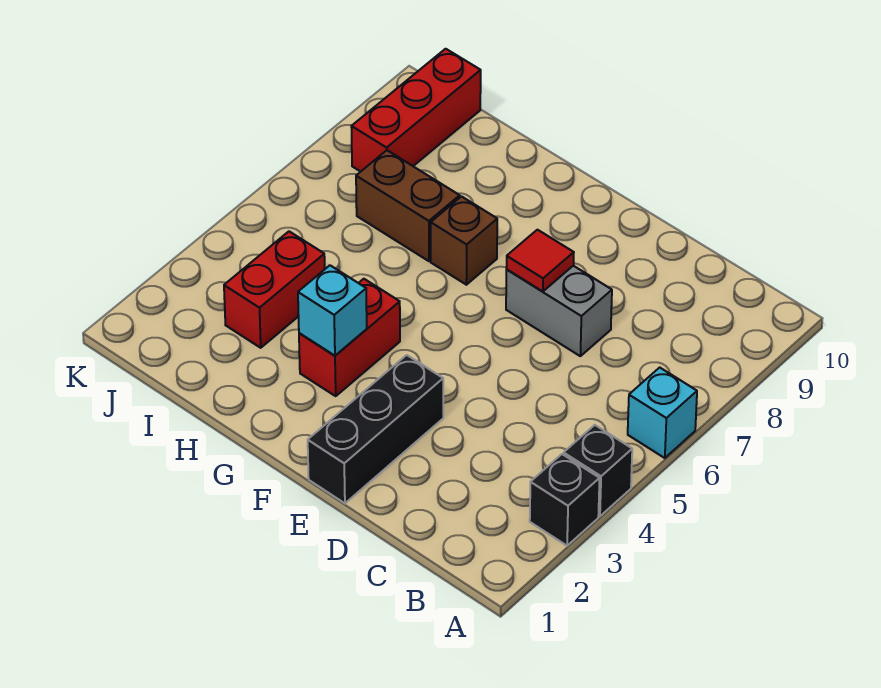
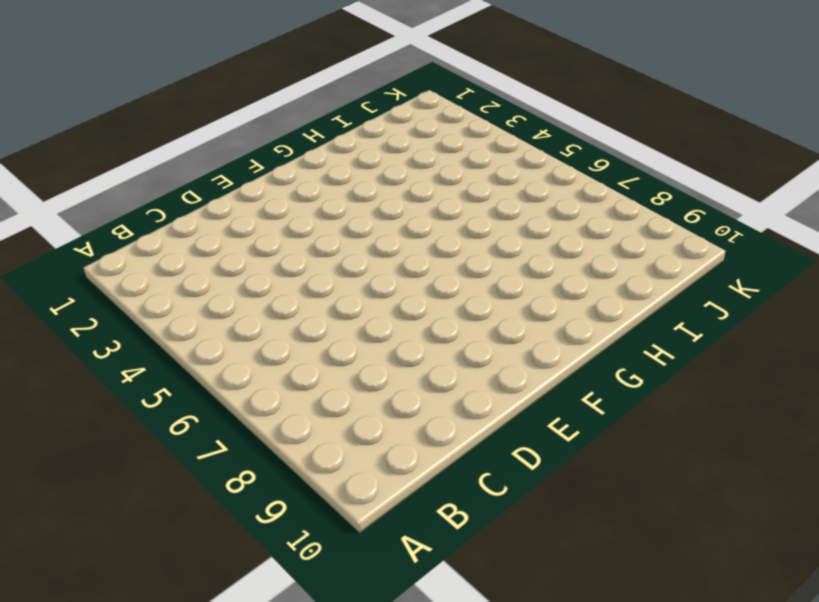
none -> black 1x1 brick [530,454,600,546]
none -> black 1x1 brick [563,425,632,516]
none -> cyan 1x1 brick [628,368,697,458]

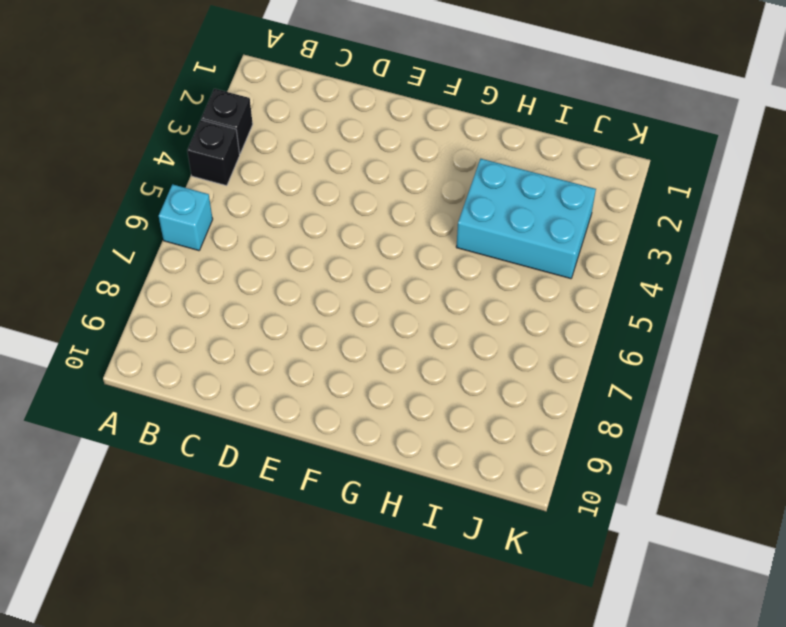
cyan 2x3 brick [456,159,596,279] -> red 1x2 brick [224,231,325,348]
none -> grey 1x2 brick [506,266,612,356]
none -> black 1x3 brick [308,355,443,503]
none -> red 1x2 brick [299,279,400,396]

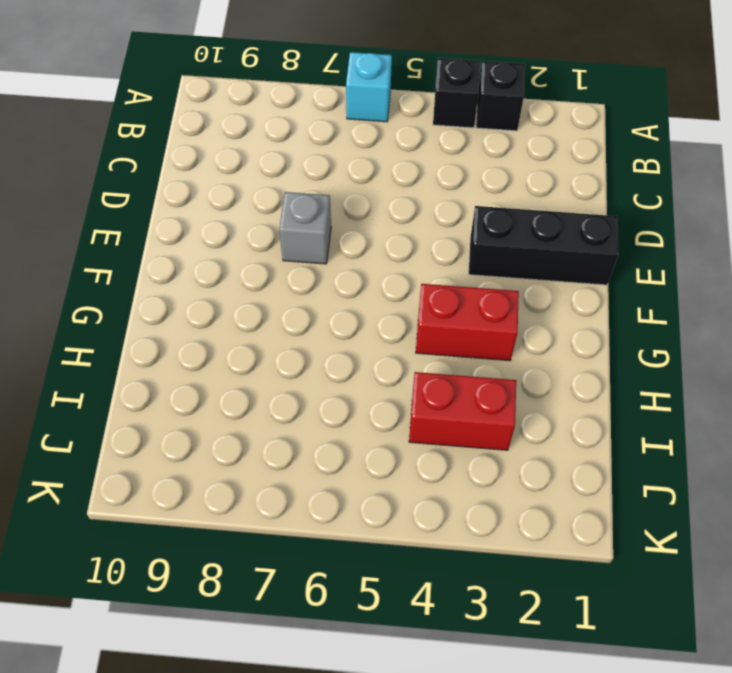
grey 1x1 brick [279,192,331,264] -> grey 1x2 brick [506,266,612,356]
none -> brown 1x1 brick [431,197,497,285]
none -> brown 1x2 brick [356,150,460,261]
none -> red 1x3 brick [351,49,481,172]

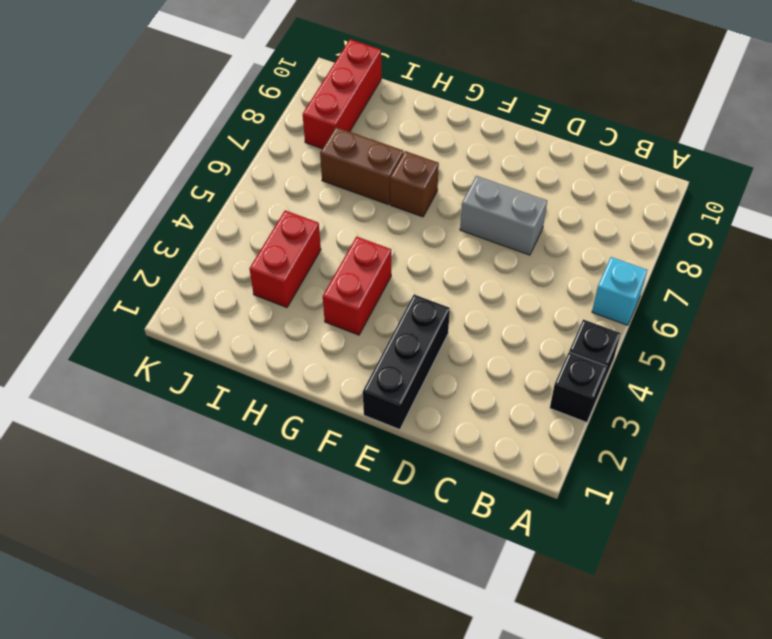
none -> red 1x1 tile [506,230,574,292]
none -> cyan 1x1 brick [298,265,367,356]

